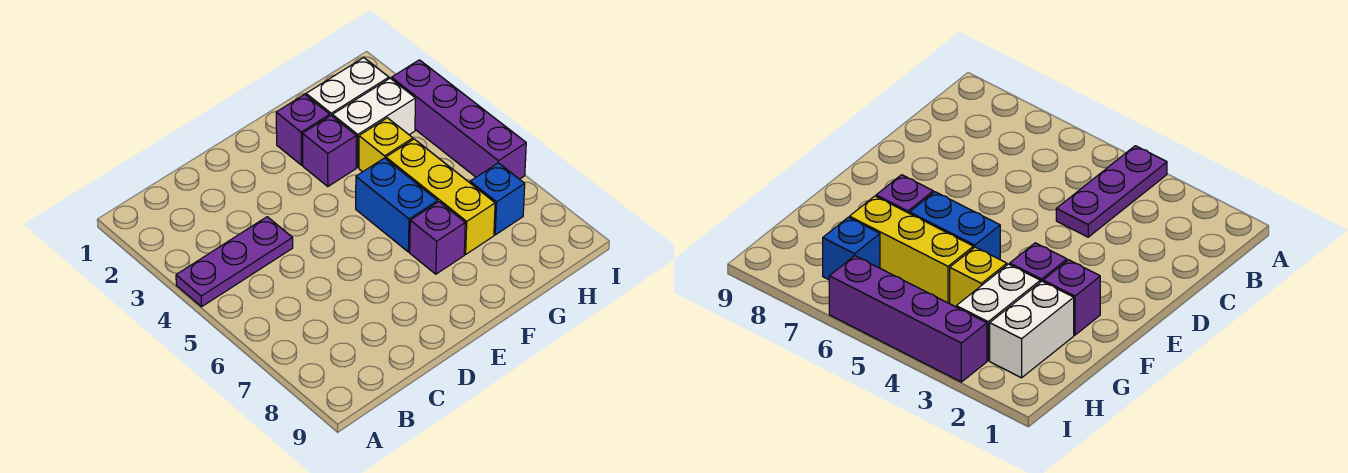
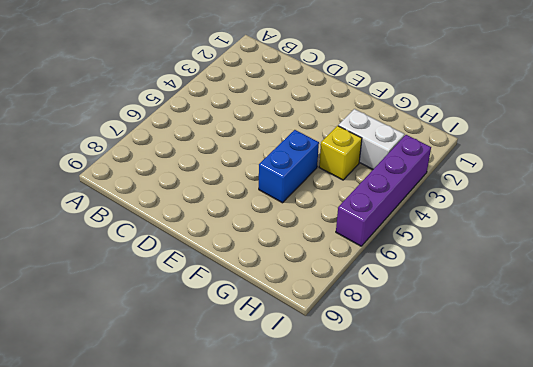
none -> purple 1x3 plate [176,217,293,307]
none -> purple 1x1 brick [276,94,330,165]

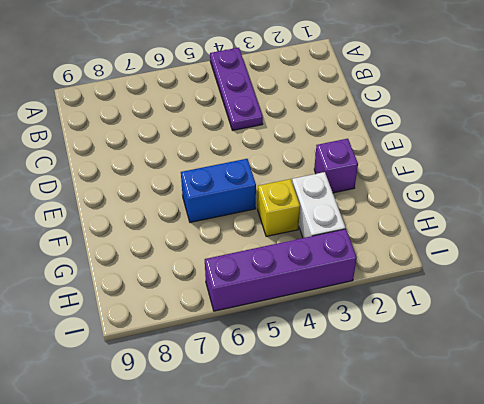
none -> purple 1x1 brick [302,116,356,187]
none -> purple 1x1 brick [410,202,465,274]

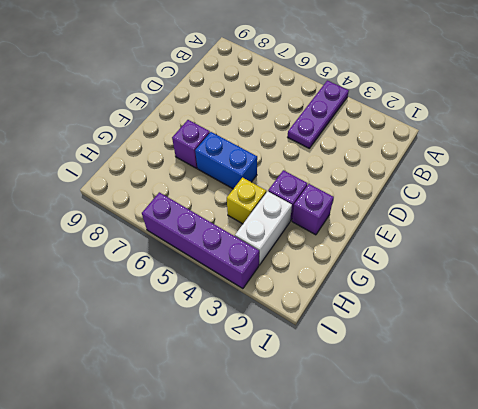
none -> white 1x2 brick [306,58,389,116]
none -> yellow 1x3 brick [386,139,495,254]

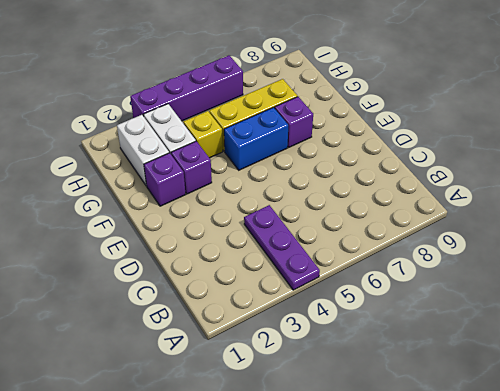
none -> blue 1x1 brick [470,163,525,235]

